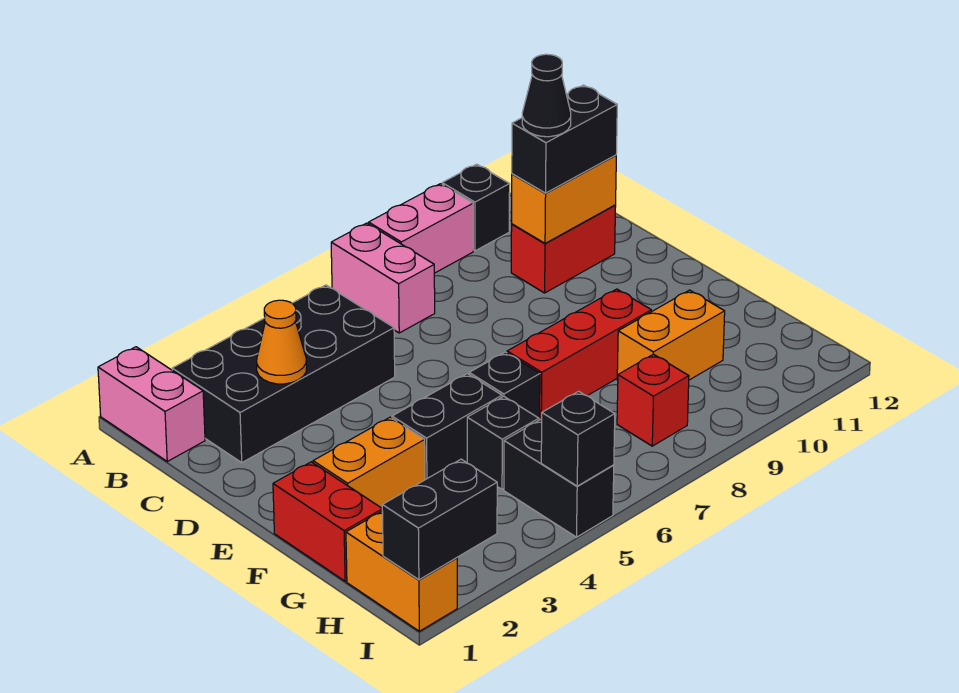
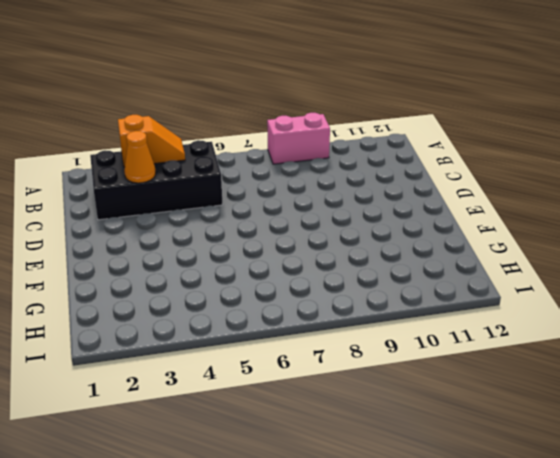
orange 1x2 slope [118,115,185,167] -> none
none -> pink 1x2 brick [98,347,205,461]
none -> pink 1x2 brick [331,223,435,333]
none -> black 1x1 brick [442,164,510,251]

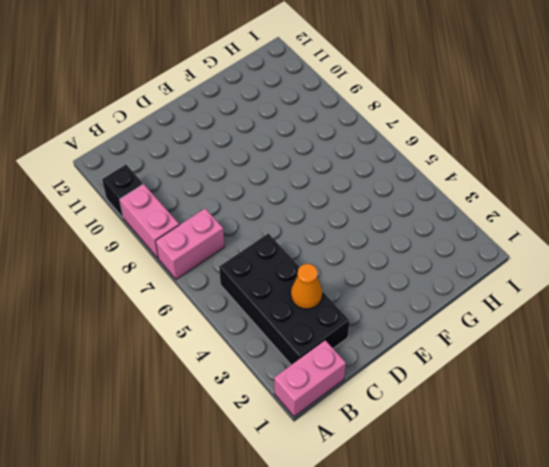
none -> red 1x2 brick [511,205,616,293]
none -> red 1x2 brick [273,462,382,581]
none -> orange 1x2 brick [313,417,425,508]

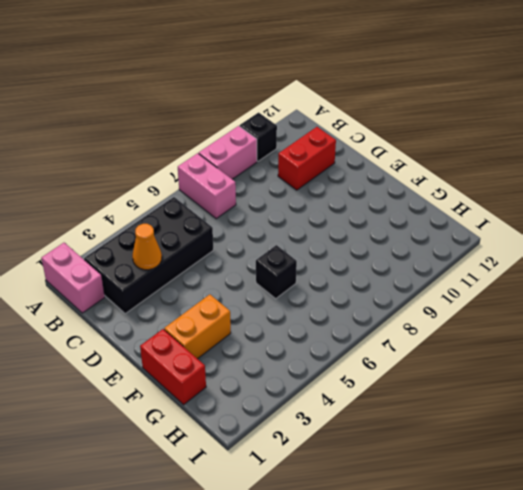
none -> black 1x2 brick [392,374,502,480]
none -> red 1x3 brick [507,289,651,420]
none -> black 1x1 brick [467,396,539,489]

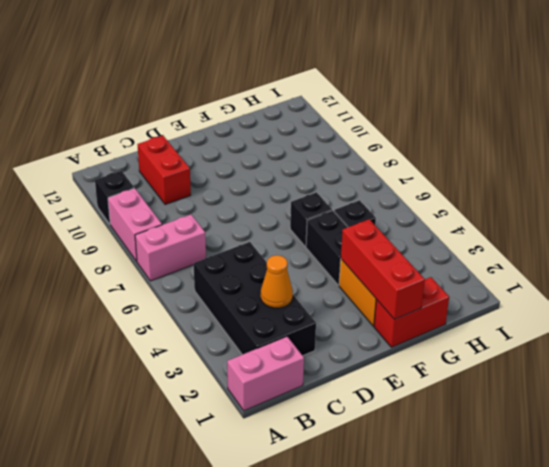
red 1x3 brick [341,219,425,319] -> red 1x3 brick moved to [507,289,651,420]
none -> orange 1x2 brick [617,290,725,380]
none -> orange 1x2 brick [346,511,457,631]
none -> black 1x2 brick [504,419,614,537]

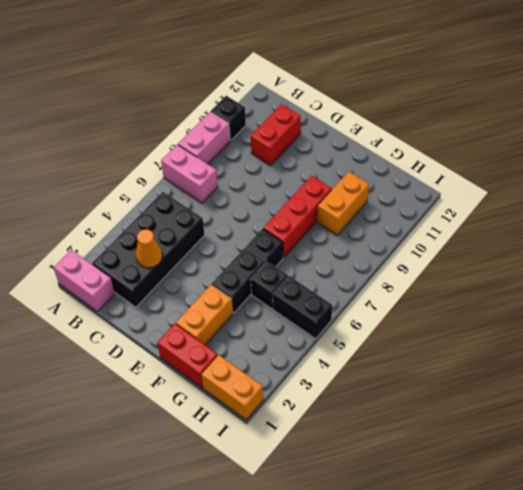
none -> red 1x1 brick [617,354,689,446]
none -> orange 1x2 brick [512,155,616,243]
none -> black 1x2 brick [382,459,497,580]

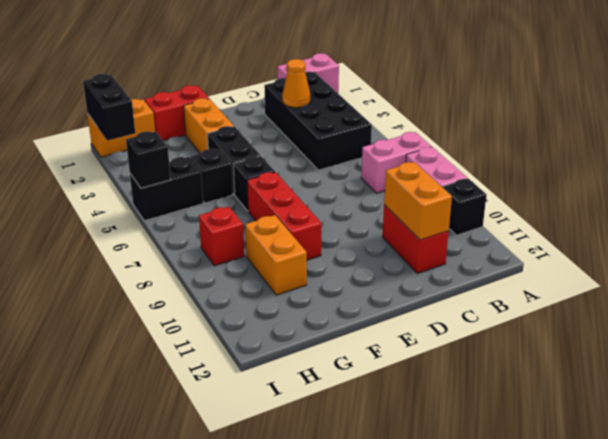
none -> black 1x2 brick [512,85,617,193]
none -> black 1x1 cone [522,54,571,137]

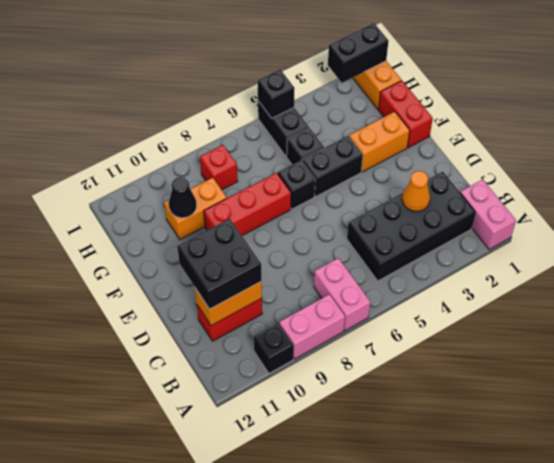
black 2x2 brick [177,219,262,309] -> black 1x2 brick [512,85,617,193]
black 1x1 cone [169,177,197,218] -> black 1x1 cone moved to [522,54,571,137]

